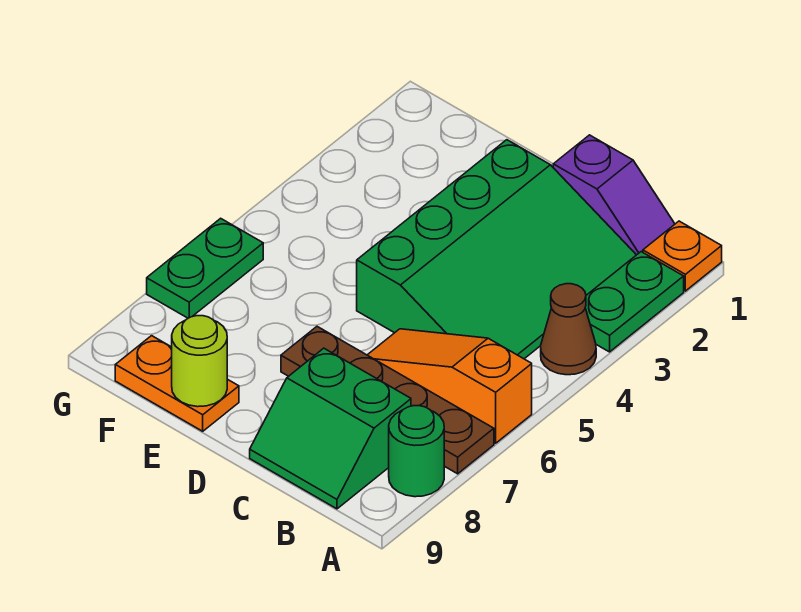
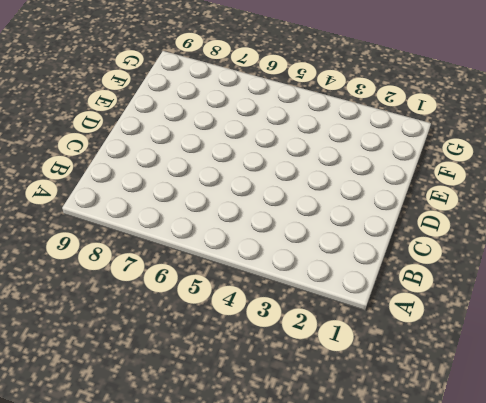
none -> orange 1x1 plate [643,221,722,291]
none -> green 1x2 plate [585,252,684,352]
none -> brown 1x1 cone [541,284,596,375]

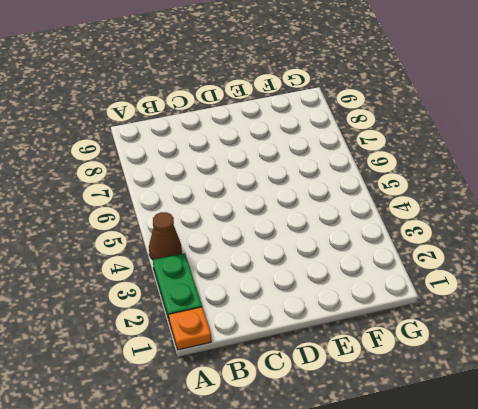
none -> orange 1x3 slope [368,329,532,443]
none -> brown 1x4 plate [281,327,494,474]
none -> green 1x1 round brick [389,406,444,497]

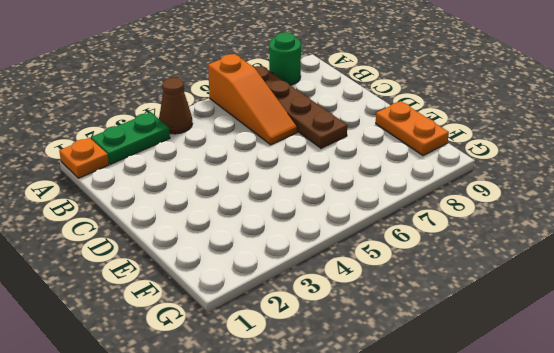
none -> purple 1x2 slope [553,135,675,255]
none -> green 3x4 slope [357,140,636,359]
none -> green 2x2 slope [250,348,411,509]

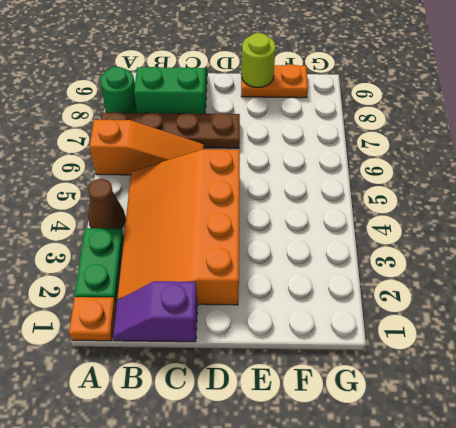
orange 3x4 slope [117,149,240,305] -> green 3x4 slope [357,140,636,359]
none -> green 1x2 plate [147,218,263,318]

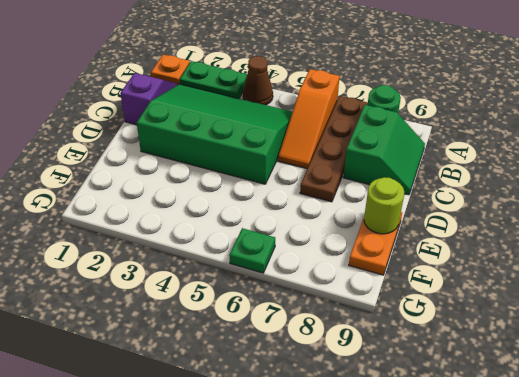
green 1x1 plate [229,228,275,273] -> green 1x2 plate [147,218,263,318]

